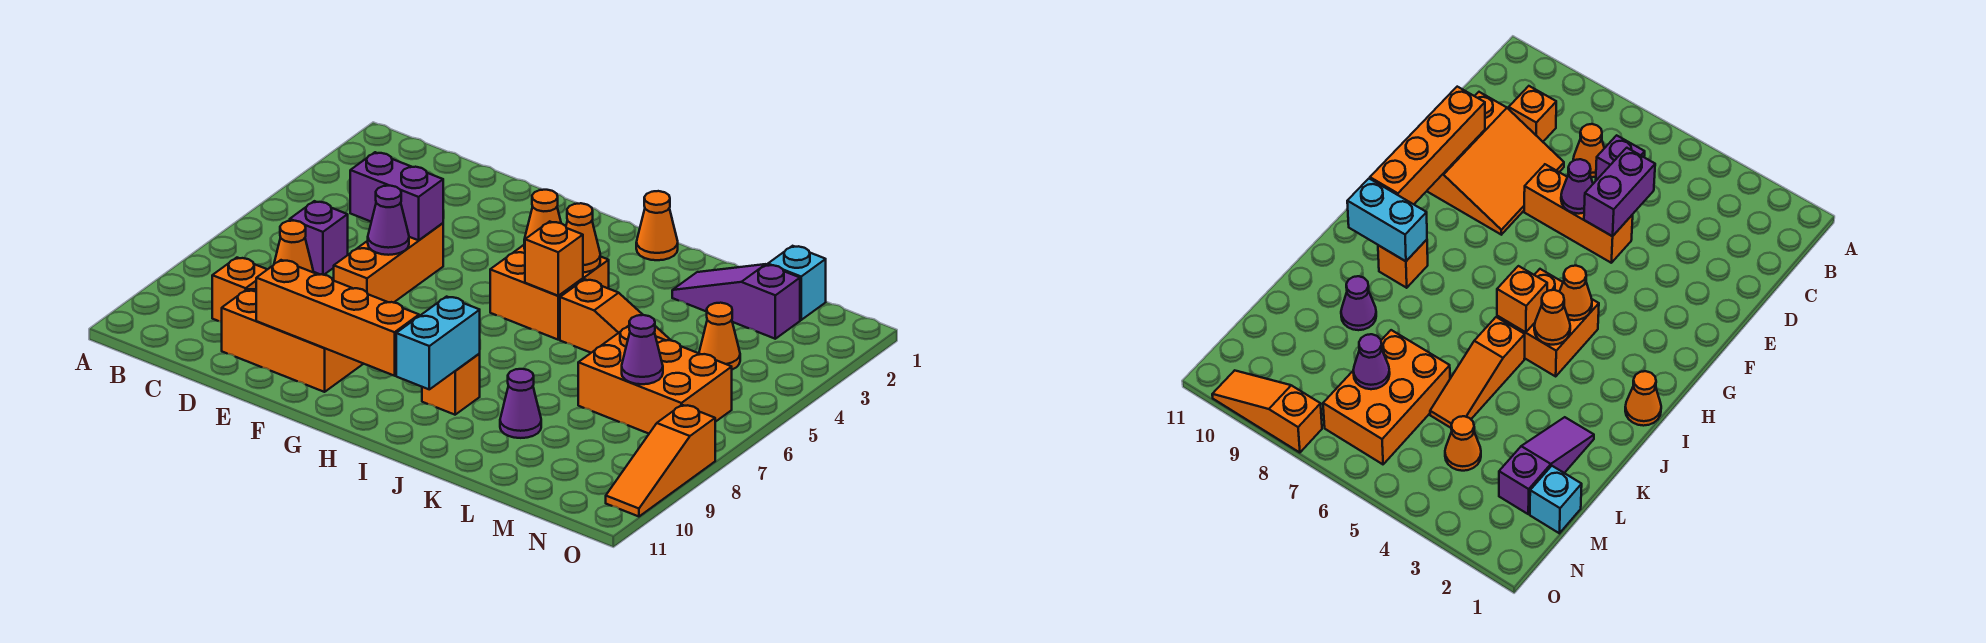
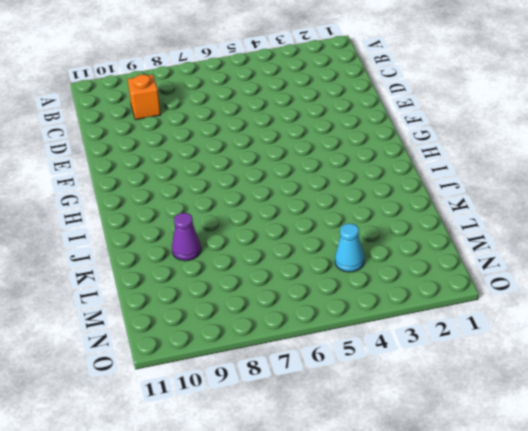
cyan 1x1 cone [335,224,364,272] -> orange 1x1 cone [699,303,740,370]
none -> purple 1x1 brick [290,201,348,275]
none -> orange 1x1 cone [274,221,313,272]
none -> orange 3x3 slope [222,289,363,392]

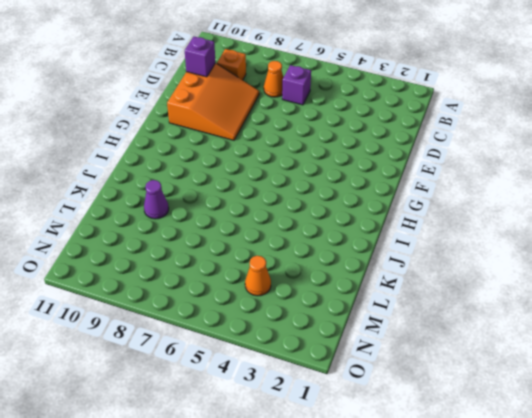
purple 1x1 brick [185,36,215,77] -> none
none -> orange 1x3 brick [334,223,443,303]
none -> orange 2x2 brick [490,245,609,340]
none -> orange 1x1 cone [636,191,678,260]

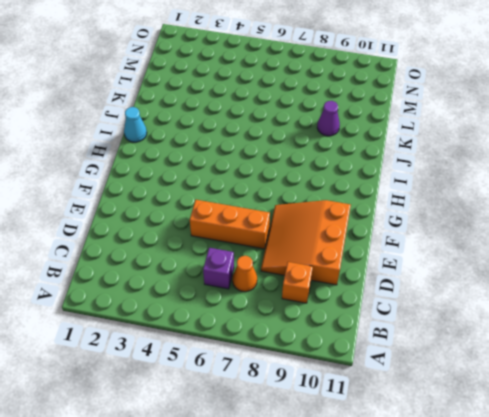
cyan 1x1 cone [124,107,147,142] -> orange 1x1 cone [636,191,678,260]
none -> orange 2x2 brick [490,245,609,340]
none -> orange 1x1 brick [422,354,480,415]
none -> orange 1x3 slope [560,279,670,353]

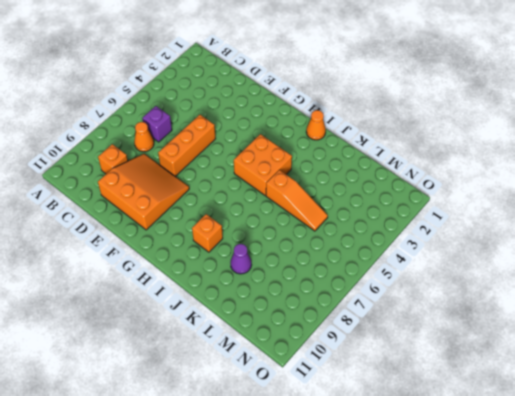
none -> purple 1x3 slope [672,264,800,339]
none -> orange 2x3 brick [578,326,732,434]
none -> cyan 1x1 brick [768,246,826,320]

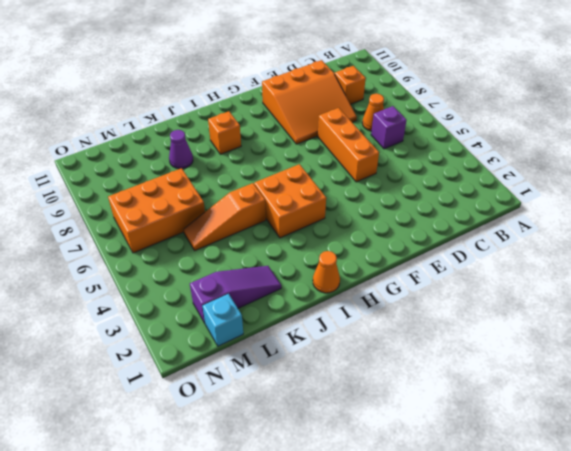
none -> orange 1x1 cone [699,303,740,370]
none -> orange 1x3 slope [606,405,715,517]
none -> purple 1x2 brick [350,152,443,240]

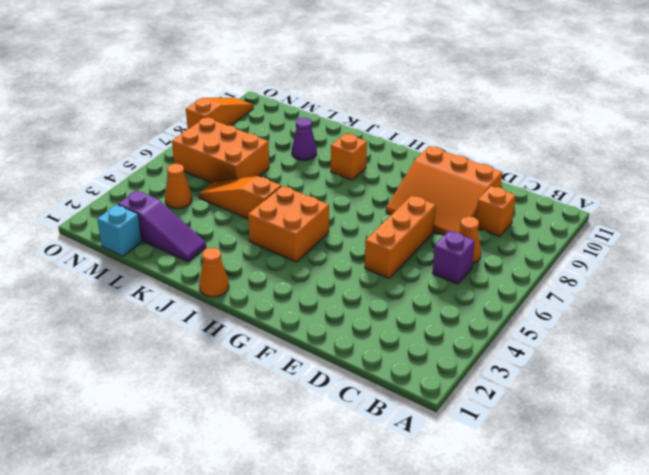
none -> purple 1x2 brick [350,152,443,240]
none -> purple 1x1 cone [368,186,409,255]
none -> orange 1x4 brick [256,260,419,376]

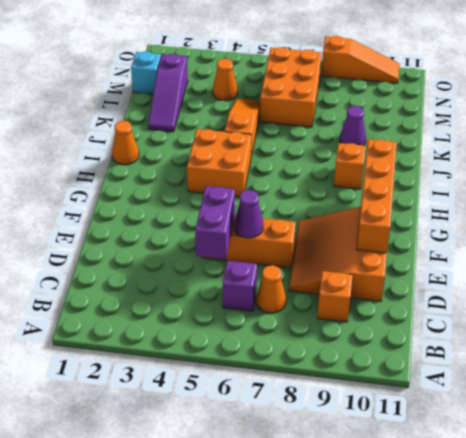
none -> orange 1x1 cone [524,190,561,249]
none -> orange 1x1 cone [566,203,600,272]
none -> orange 1x1 brick [525,221,583,296]

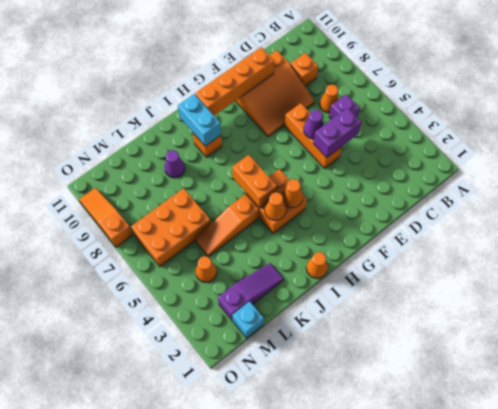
orange 1x2 brick [232,155,277,208] -> orange 1x1 brick [525,221,583,296]
none -> purple 1x1 cone [622,315,663,384]

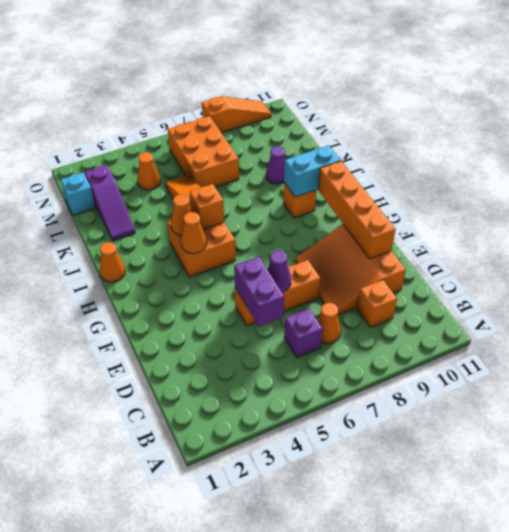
none -> purple 1x1 cone [622,315,663,384]

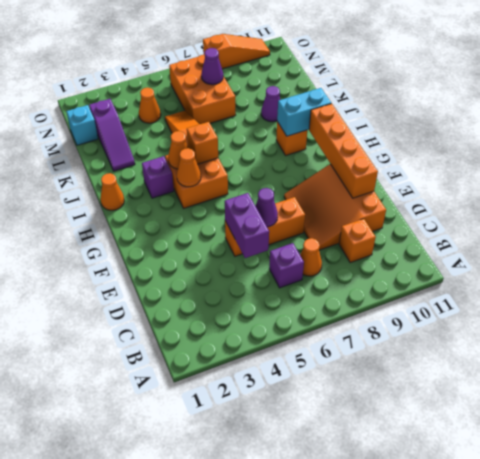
purple 1x1 brick [142,156,174,198] -> none

